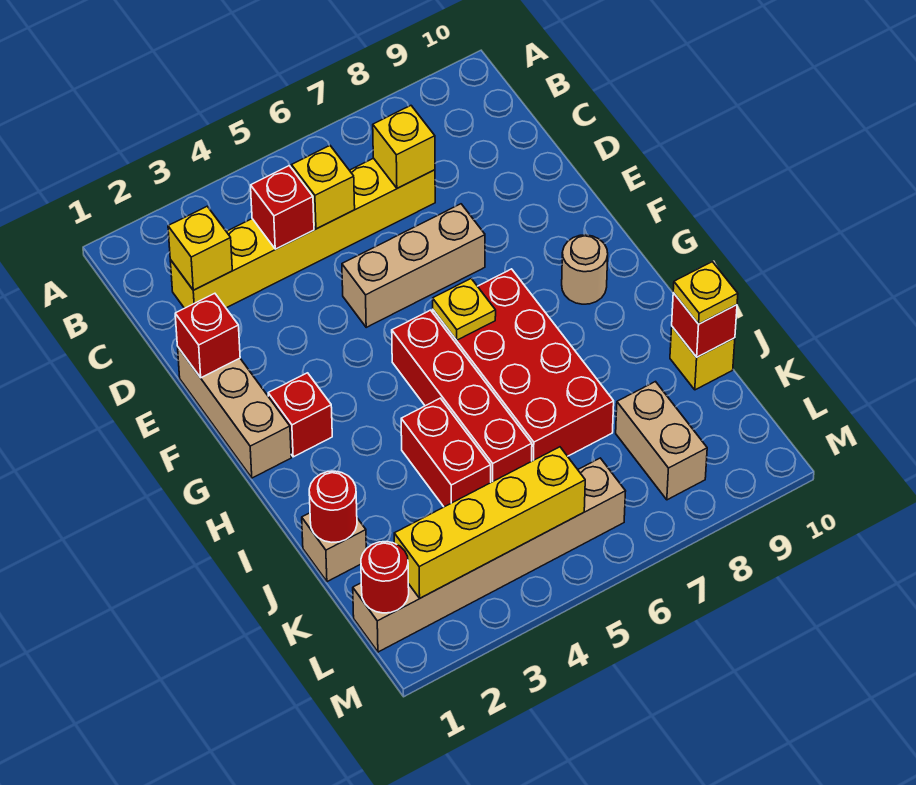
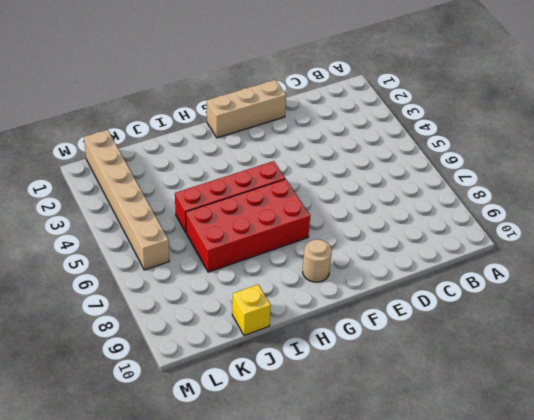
none -> yellow 1x6 brick [170,158,435,308]
none -> tan 1x3 brick [342,204,485,327]
none -> red 1x1 brick [268,373,332,457]

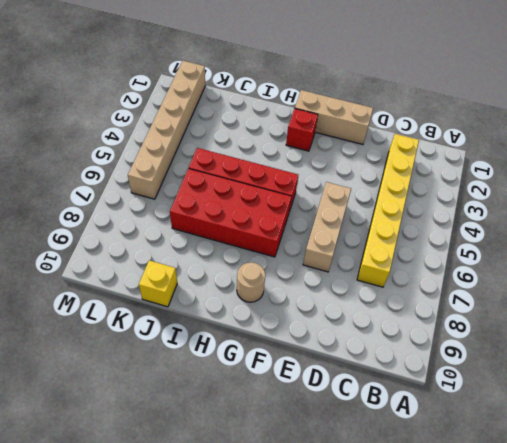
none -> red 1x2 brick [401,398,491,507]
none -> tan 1x1 brick [302,513,366,582]
none -> tan 1x2 brick [616,382,707,500]

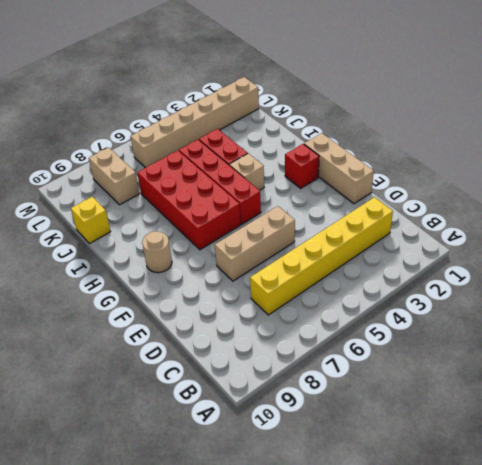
tan 1x1 brick [229,153,264,190] -> tan 1x1 brick moved to [302,513,366,582]
none -> yellow 1x1 brick [168,206,232,290]
none -> red 1x1 brick [251,166,314,249]
none -> yellow 1x1 brick [291,146,355,229]

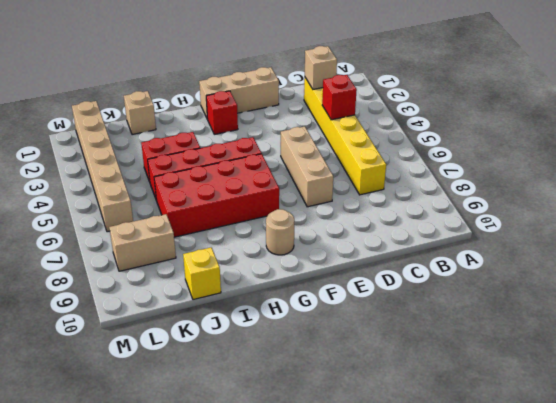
tan 1x1 brick [305,46,337,89] -> yellow 1x1 brick [168,206,232,290]
none -> yellow 1x1 brick [291,146,355,229]
none -> yellow 1x1 brick [373,106,435,188]
none -> red 1x1 brick [175,293,240,378]

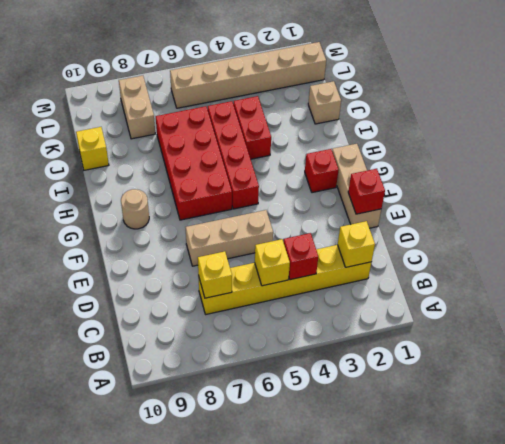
none -> yellow 1x1 plate [433,279,496,340]
none -> red 1x1 round brick [309,471,357,542]
none -> red 1x1 brick [672,293,737,357]

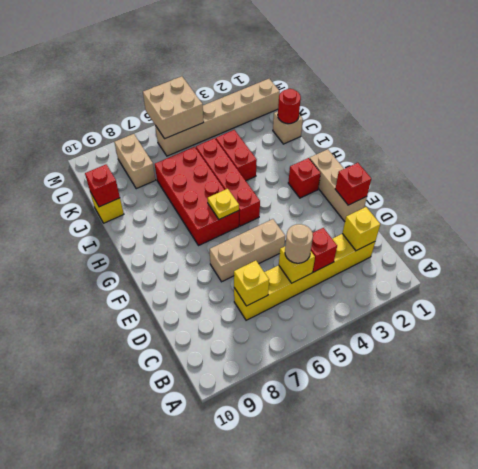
tan 1x1 round brick [285,224,313,263] -> tan 1x1 round brick moved to [562,235,608,304]
tan 2x2 brick [143,76,204,139] -> yellow 1x4 brick [394,447,585,598]
none -> red 1x1 round brick [361,542,409,613]
none -> yellow 1x1 plate [673,262,738,324]

